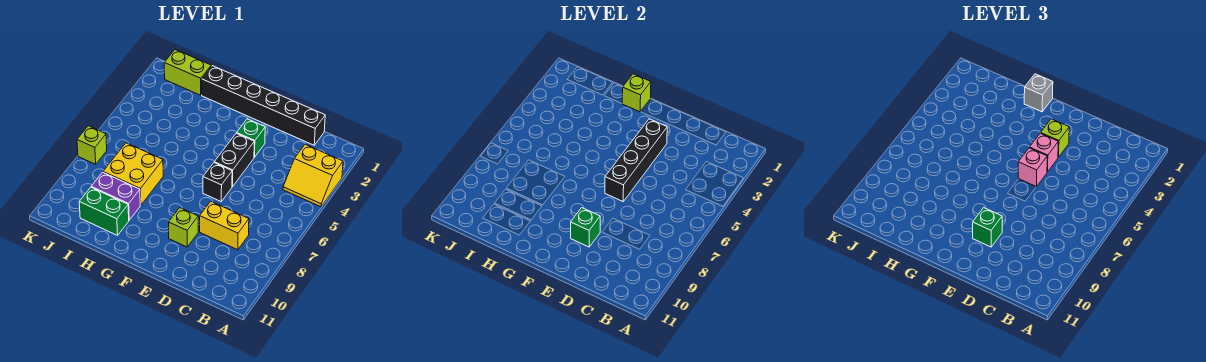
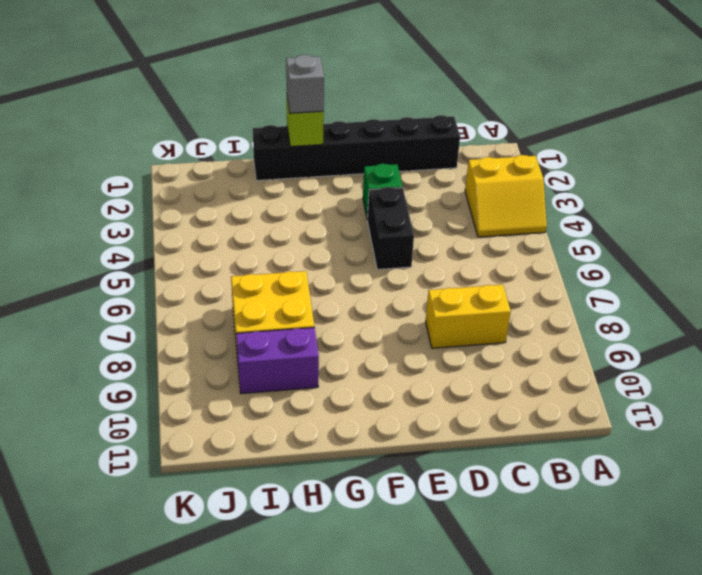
none -> black 1x1 brick [203,163,232,201]
none -> lime 1x1 brick [169,208,198,247]
none -> green 1x2 brick [79,187,129,235]

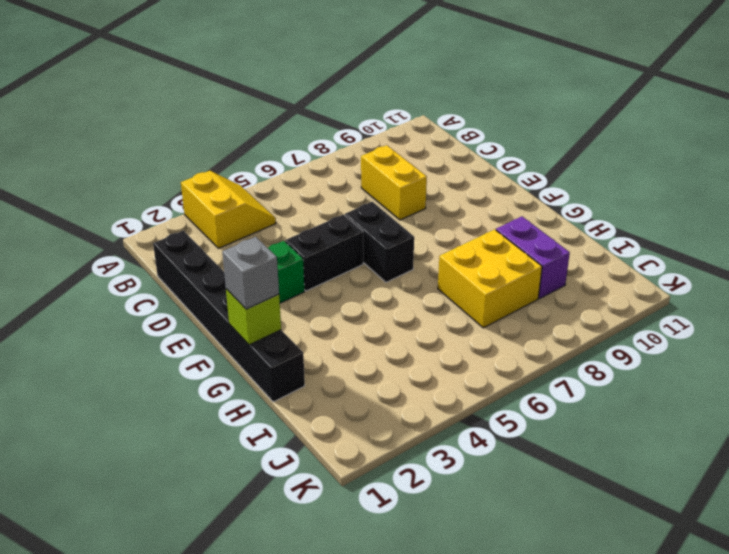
black 1x2 brick [345,202,414,282] -> black 1x1 brick [203,163,232,201]
none -> lime 1x1 brick [169,208,198,247]
none -> green 1x2 brick [79,187,129,235]
none -> lime 1x2 brick [164,50,211,95]

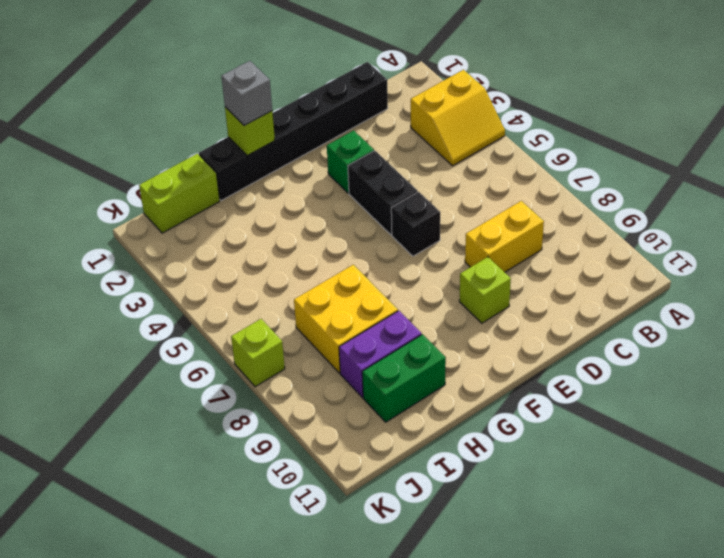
none -> black 1x4 brick [605,119,667,201]
none -> green 1x1 brick [571,208,600,247]
none -> lime 1x1 brick [1041,119,1069,157]

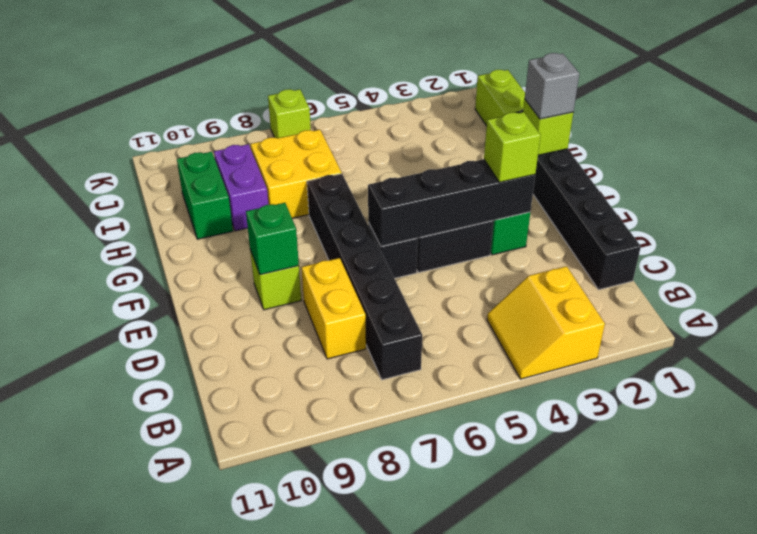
black 1x6 brick [307,174,422,380] -> none
none -> pink 1x1 brick [1030,133,1058,172]
none -> pink 1x1 brick [1018,148,1047,187]
none -> green 1x1 brick [973,208,1002,247]

